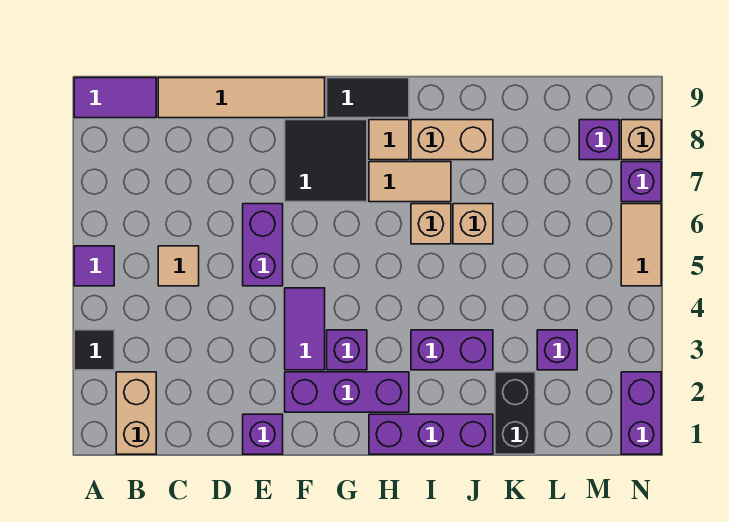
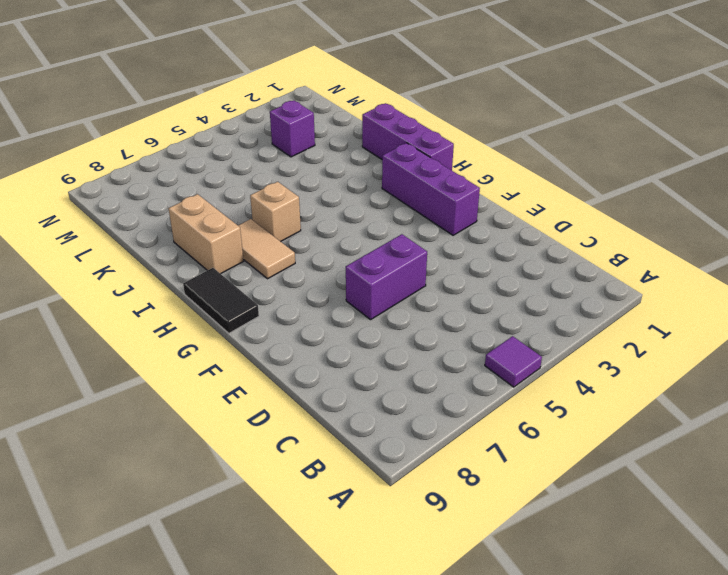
none -> black 1x1 tile [74,330,114,370]
none -> purple 1x2 tile [74,78,156,118]
none -> tan 1x2 brick [116,372,156,454]

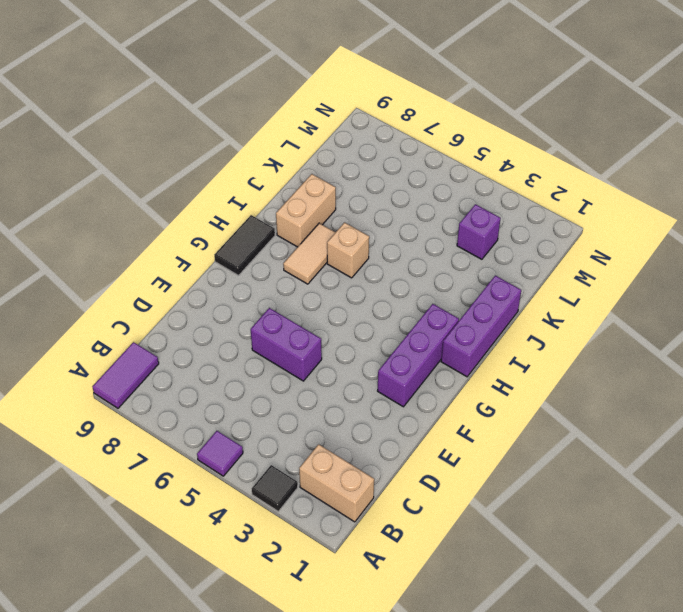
none -> tan 1x1 tile [158,246,199,286]
none -> tan 1x4 tile [158,78,325,118]
none -> purple 1x1 brick [243,414,283,454]

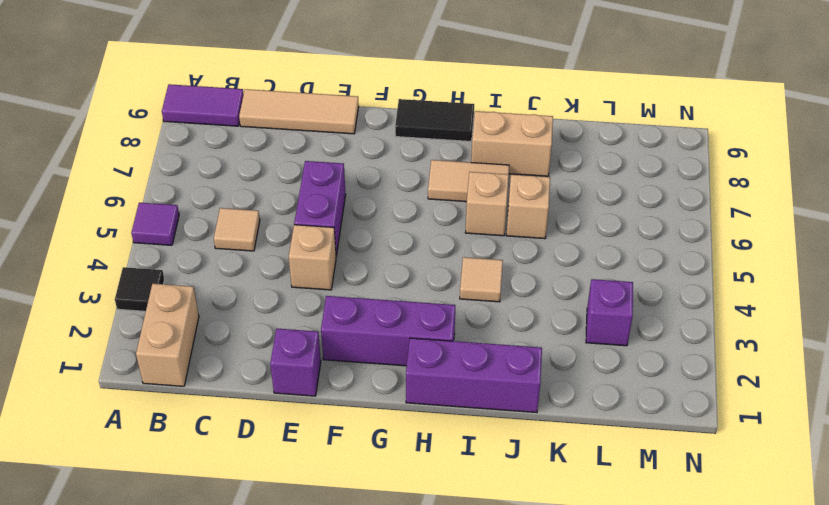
tan 1x3 tile [239,89,359,134] -> tan 1x4 tile [158,78,325,118]
tan 1x1 brick [289,225,336,290] -> tan 1x1 brick moved to [621,120,661,160]
tan 1x1 tile [460,257,503,302] -> tan 1x1 tile moved to [369,120,409,160]
none -> purple 1x2 tile [285,288,325,370]
none -> black 2x2 tile [285,120,367,202]
none -> purple 1x1 brick [327,330,367,370]

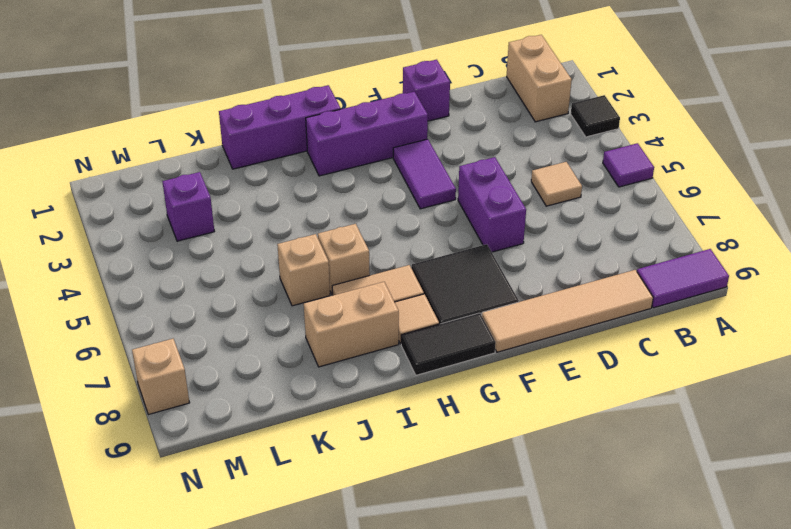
none -> purple 1x1 brick [327,330,367,370]
none -> purple 1x2 brick [411,330,493,370]
none -> black 1x2 brick [495,372,535,454]

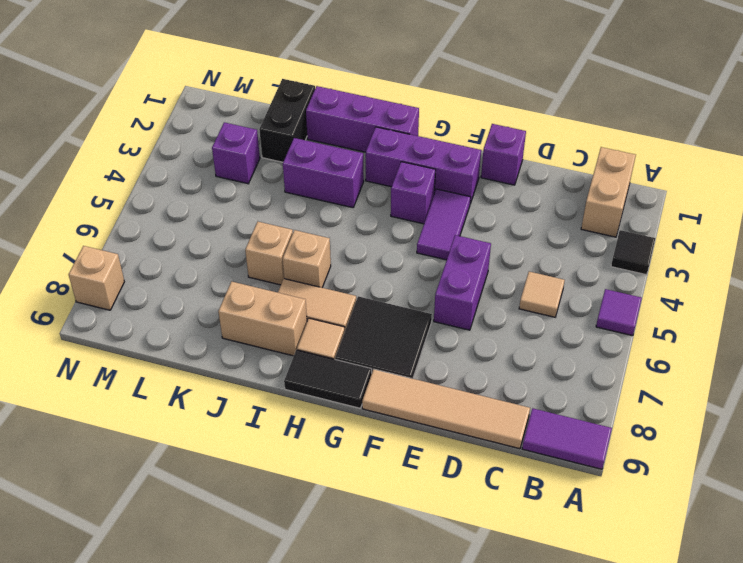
none -> purple 1x1 brick [579,120,619,160]
none -> purple 1x2 brick [621,372,661,454]
none -> tan 1x2 tile [621,204,661,286]

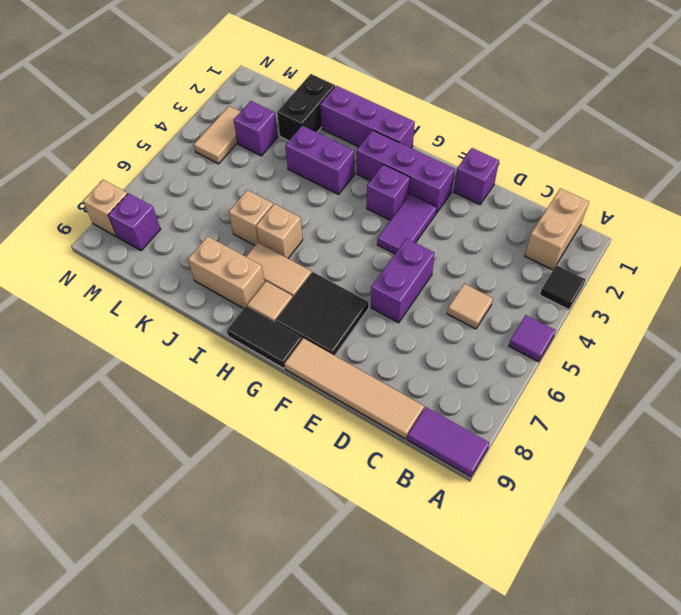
tan 1x2 tile [194,106,241,164] -> tan 1x2 tile moved to [621,204,661,286]
none -> purple 1x2 brick [621,372,661,454]
none -> purple 1x1 brick [621,162,661,202]

